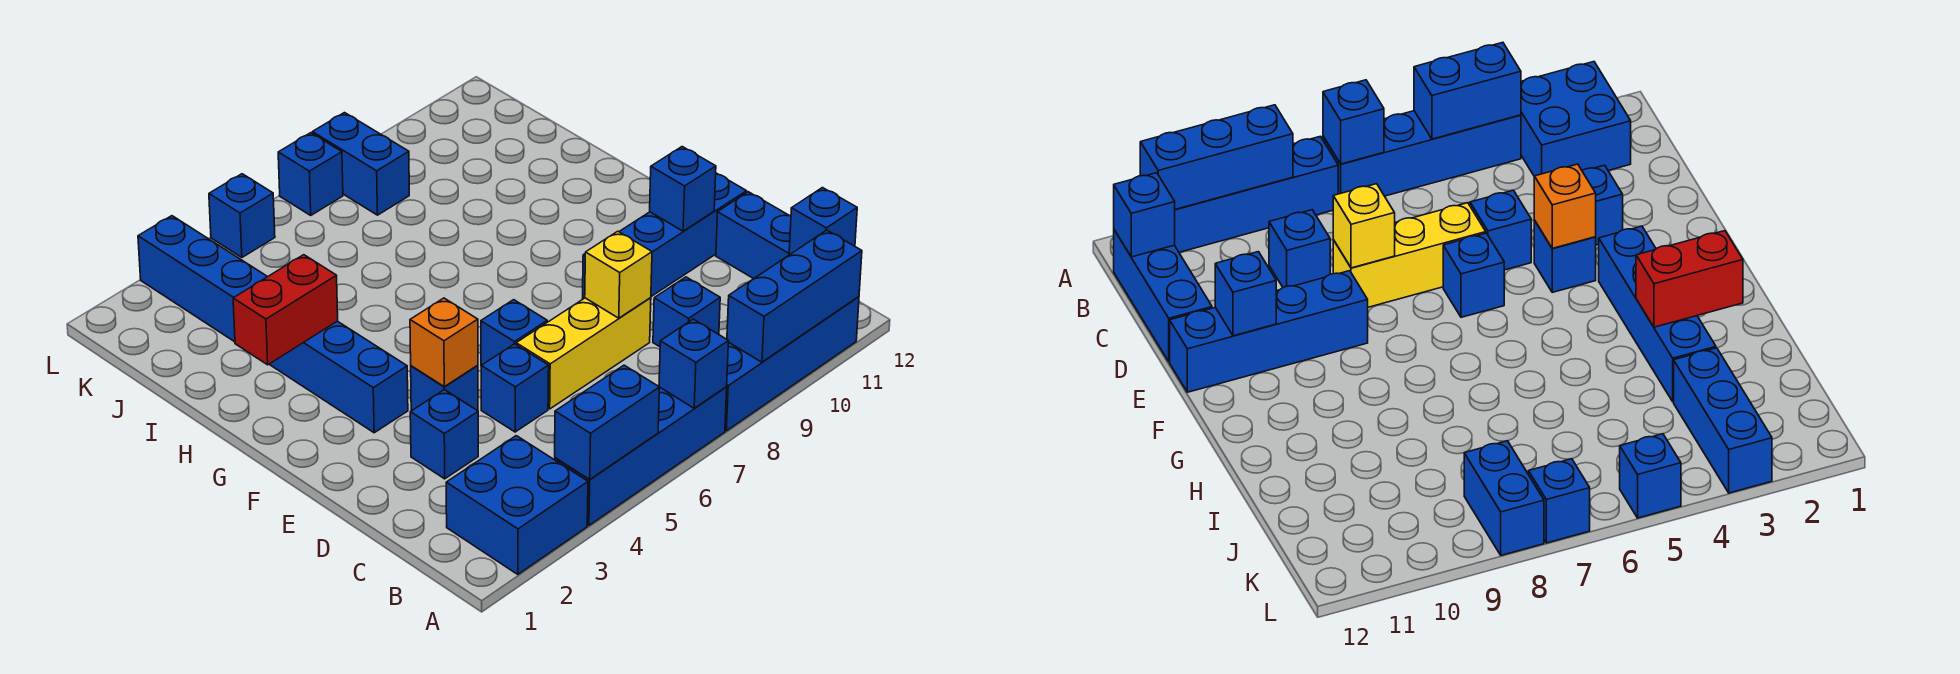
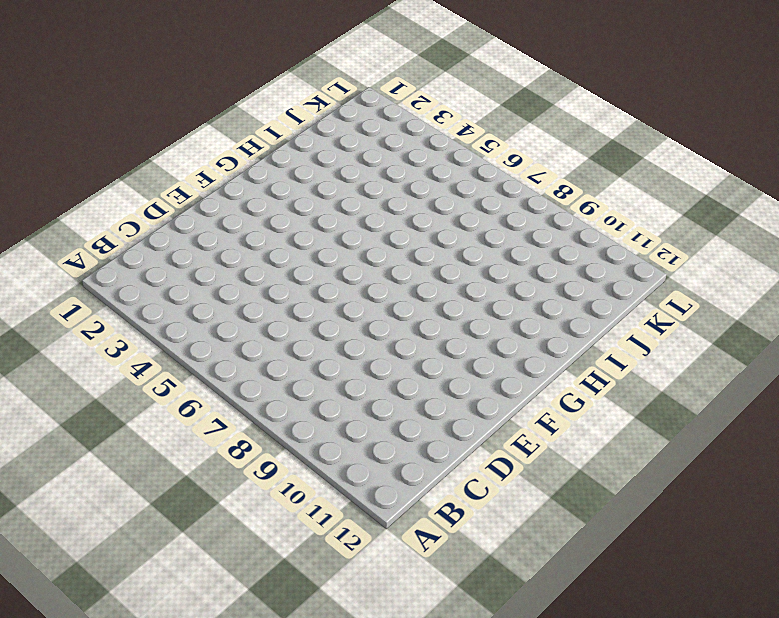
none -> blue 2x2 brick [446,436,588,574]
none -> blue 1x4 brick [555,387,727,525]
none -> blue 1x4 brick [725,297,859,431]

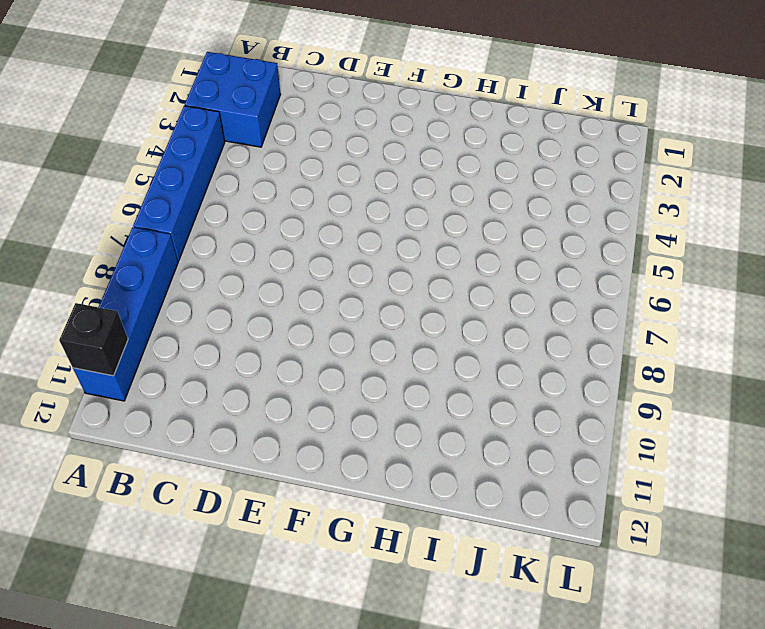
black 1x1 brick [59,303,128,376] -> blue 1x3 brick [727,230,862,362]
none -> blue 1x3 brick [716,192,791,279]
none -> blue 1x1 brick [653,277,720,347]
none -> blue 1x1 brick [410,390,478,479]

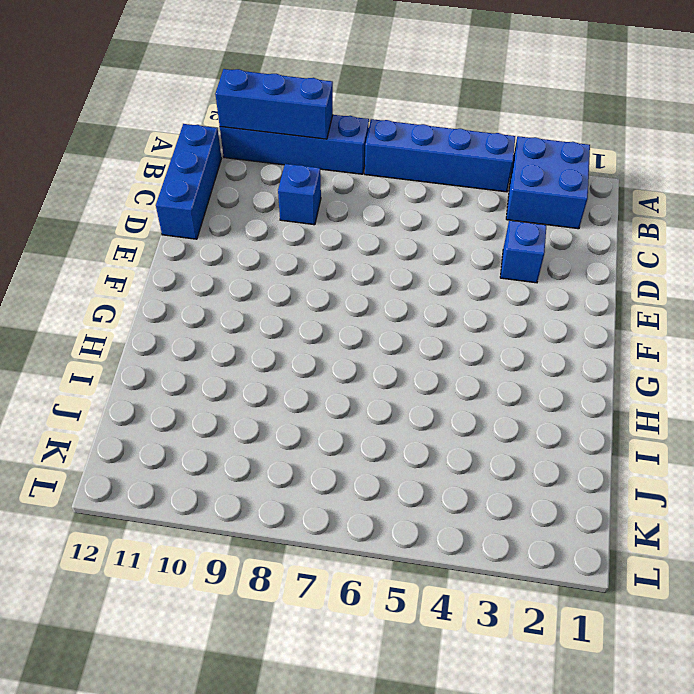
none -> blue 1x1 brick [481,344,549,432]
none -> yellow 1x3 brick [516,298,651,409]
none -> blue 1x1 brick [411,365,478,411]

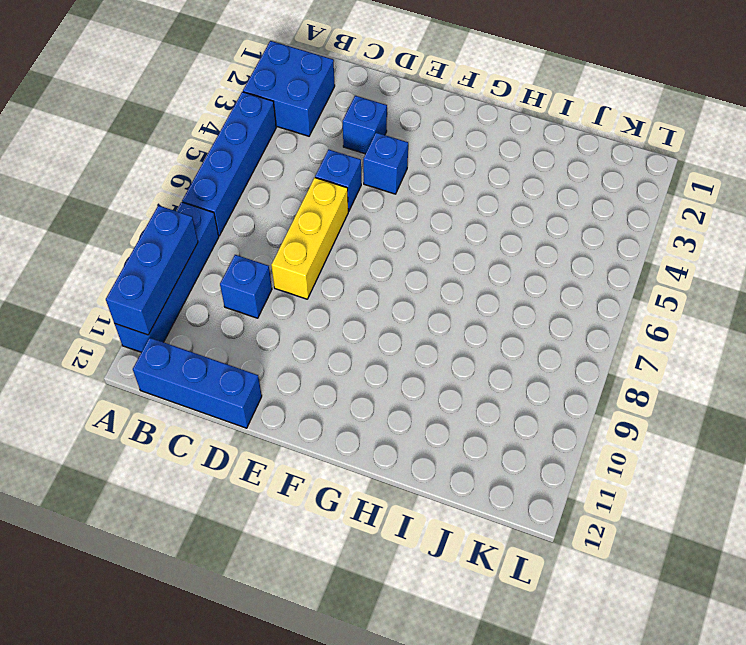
none -> blue 1x1 brick [481,300,547,366]
none -> blue 1x4 brick [583,173,747,299]
none -> blue 1x4 brick [269,321,408,433]

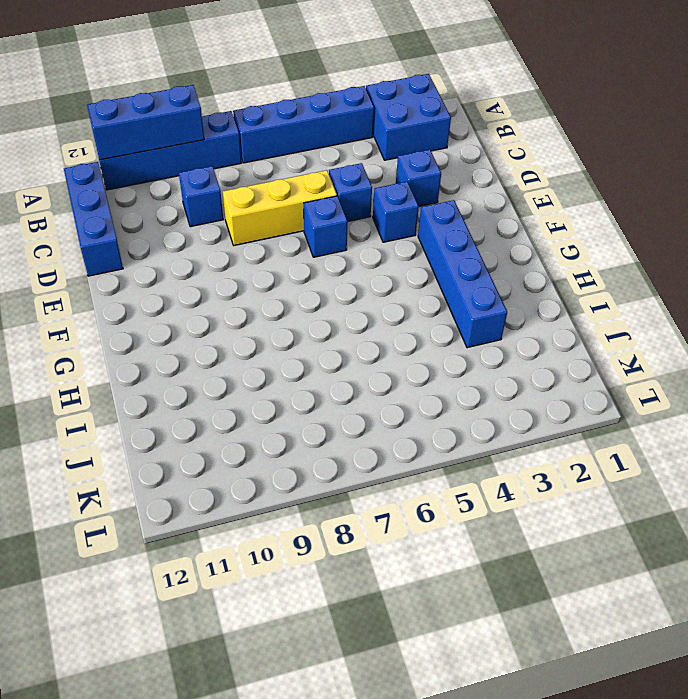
none -> blue 1x4 brick [583,173,747,299]
none -> blue 1x3 brick [138,216,267,342]
none -> blue 1x2 brick [312,113,409,215]

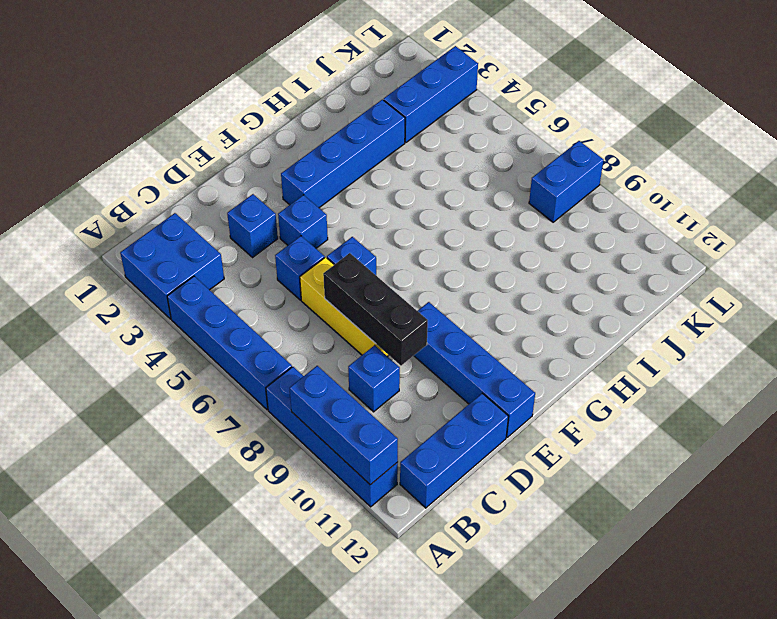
black 1x3 brick [323,253,428,366] -> yellow 1x1 brick [585,231,652,318]
none -> blue 1x1 brick [209,174,275,257]
none -> blue 1x1 brick [278,133,343,215]
none -> blue 1x2 brick [555,365,659,480]

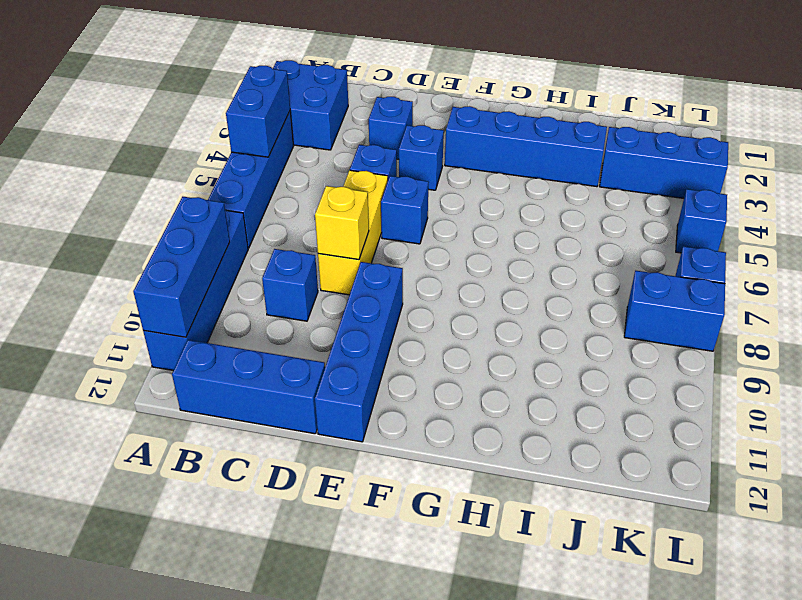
none -> blue 1x1 brick [659,319,728,408]
none -> blue 1x1 brick [789,188,857,254]
none -> orange 1x1 brick [410,298,478,387]

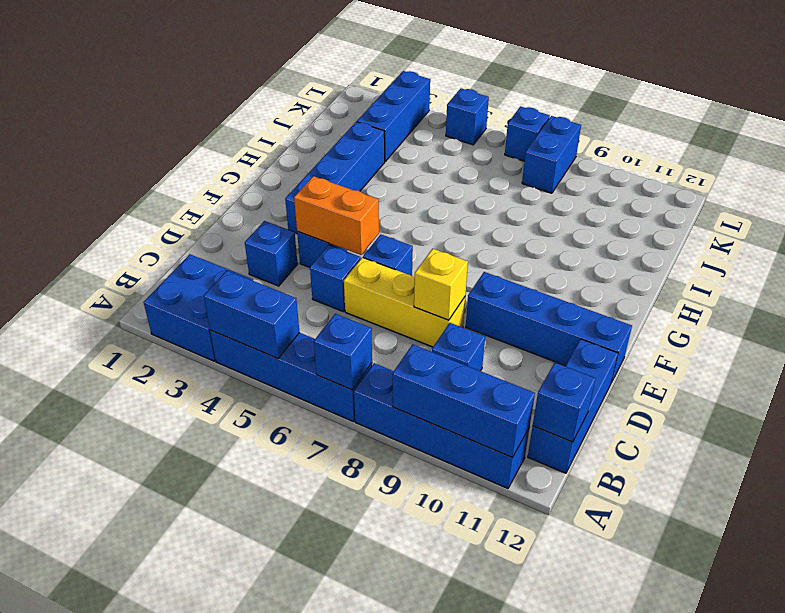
orange 1x2 brick [294,176,379,255] -> orange 1x1 brick [410,298,478,387]
none -> blue 1x1 brick [650,147,716,231]
none -> red 1x2 brick [233,255,338,365]

